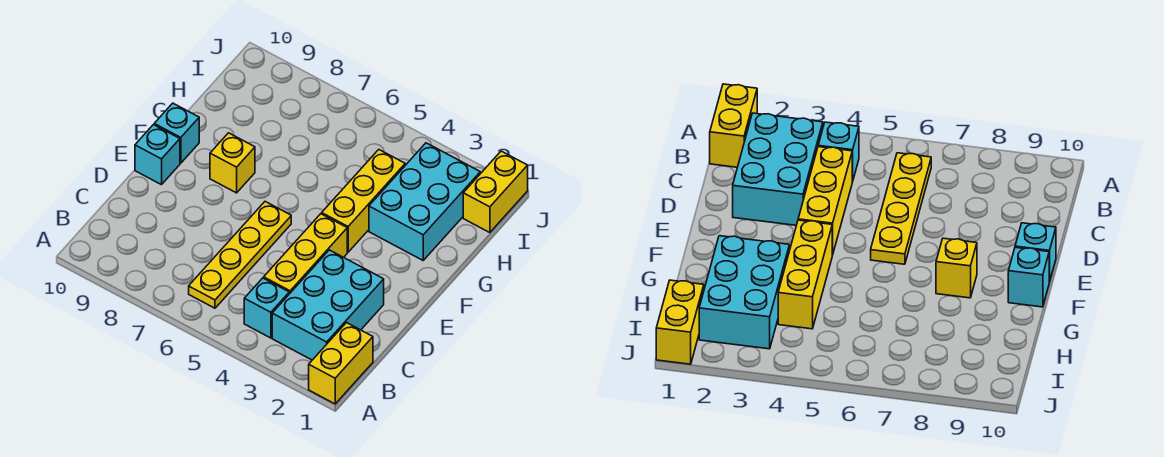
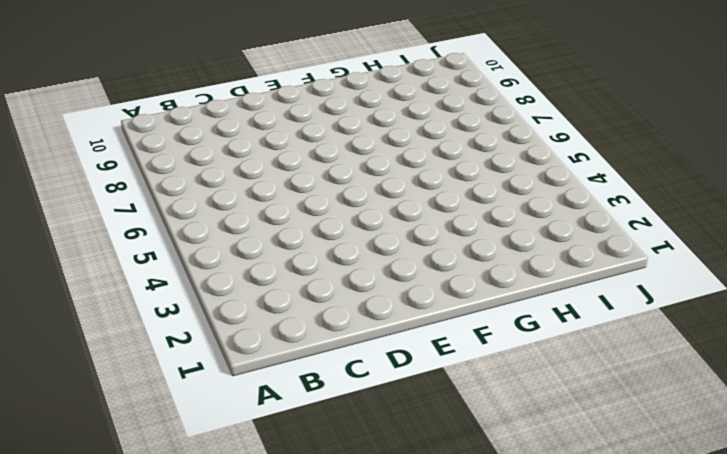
none -> yellow 1x2 brick [309,323,373,404]
none -> cyan 2x3 brick [272,250,384,360]

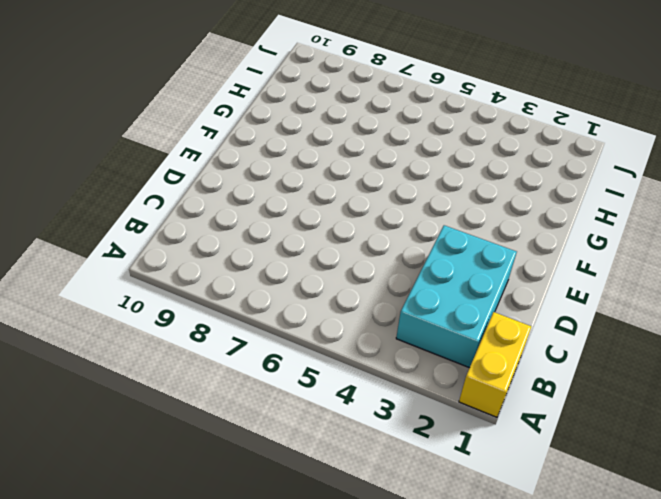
none -> cyan 1x1 brick [244,278,289,338]
none -> yellow 1x4 plate [189,202,291,308]

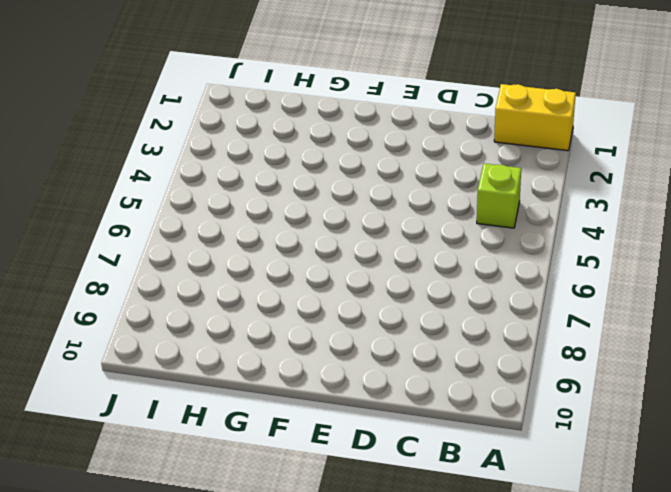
lime 1x1 brick [477,164,521,228] -> cyan 1x1 brick [244,278,289,338]
none -> cyan 2x3 brick [272,250,384,360]
none -> yellow 1x4 plate [189,202,291,308]

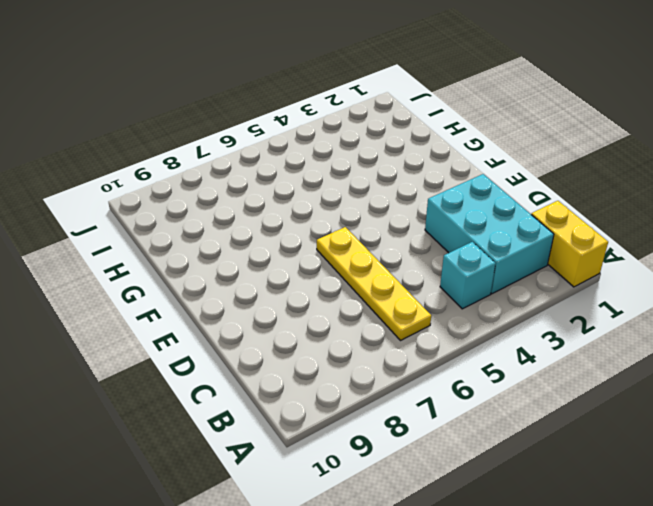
none -> yellow 1x3 brick [264,214,347,294]
none -> cyan 1x1 brick [135,125,180,185]

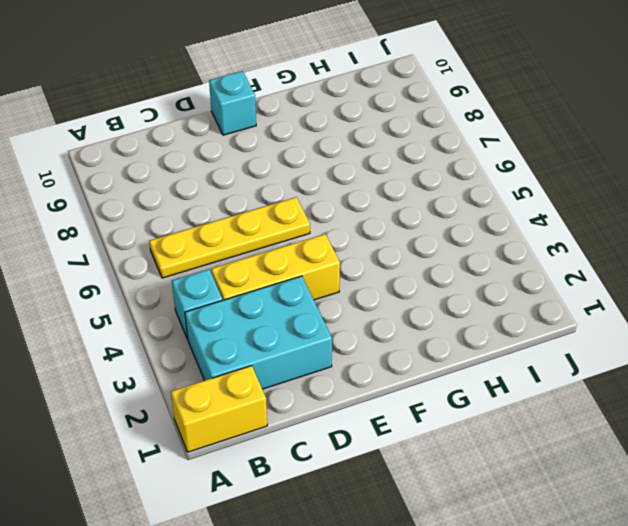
none -> yellow 1x3 brick [322,150,405,252]
none -> yellow 1x1 brick [210,133,255,193]

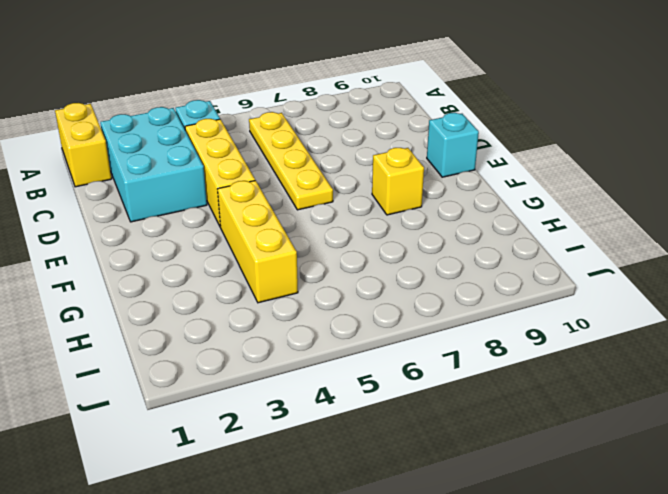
none -> cyan 1x1 brick [154,103,199,163]
none -> cyan 2x3 brick [369,143,480,260]

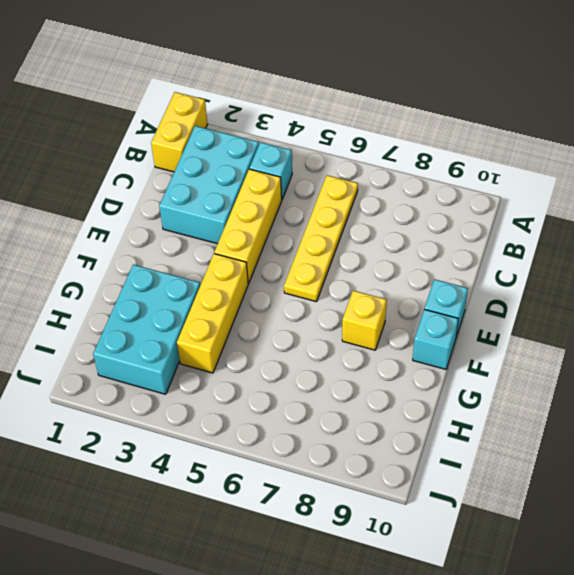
none -> yellow 1x2 brick [463,151,528,233]

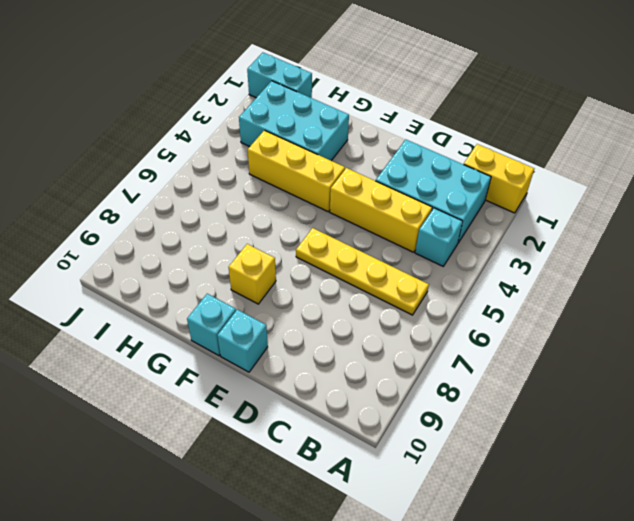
cyan 1x2 brick [247,53,312,98] -> yellow 1x2 brick [463,151,528,233]

